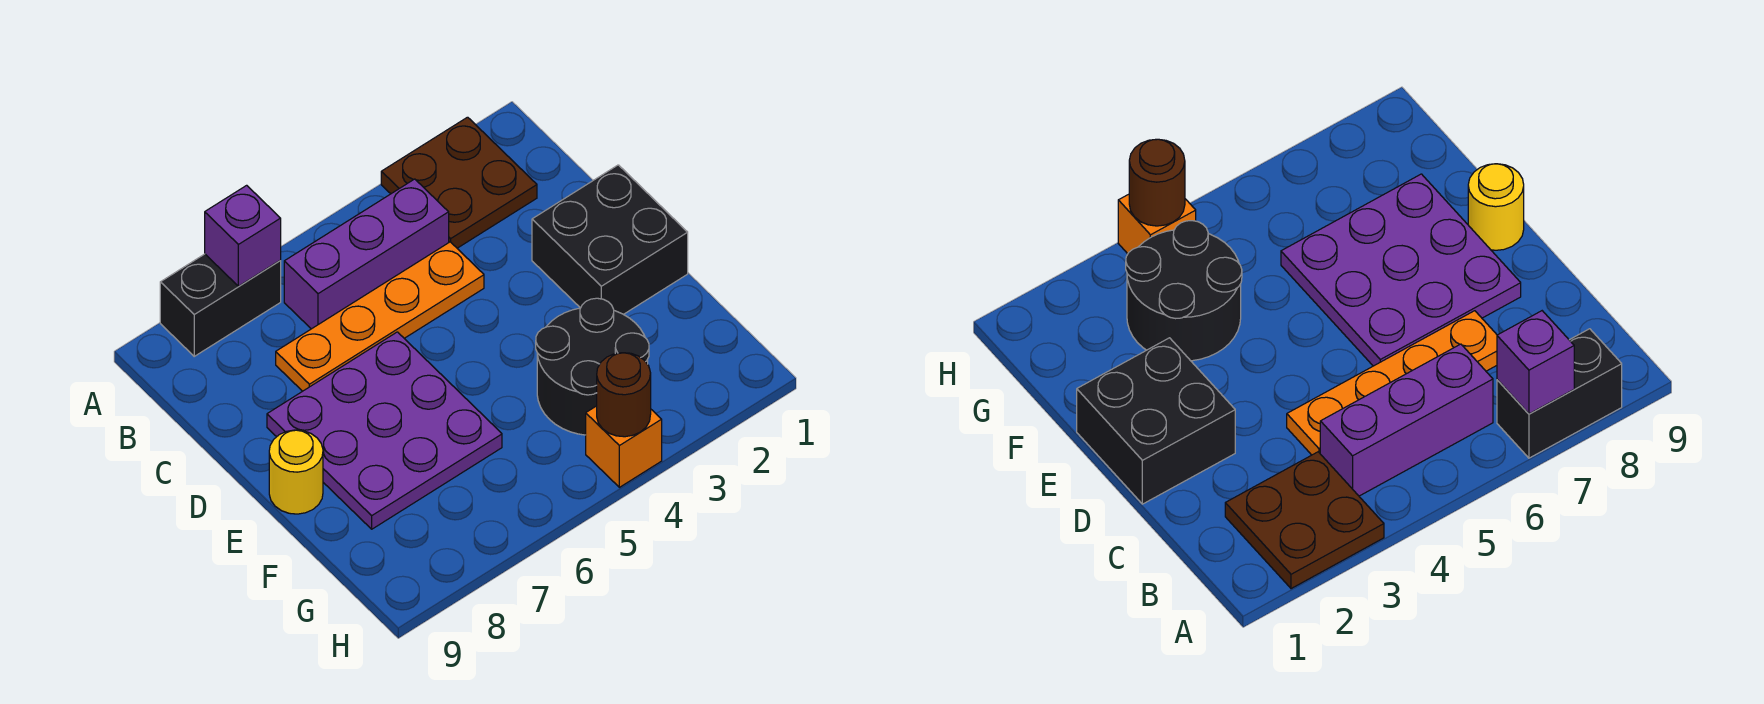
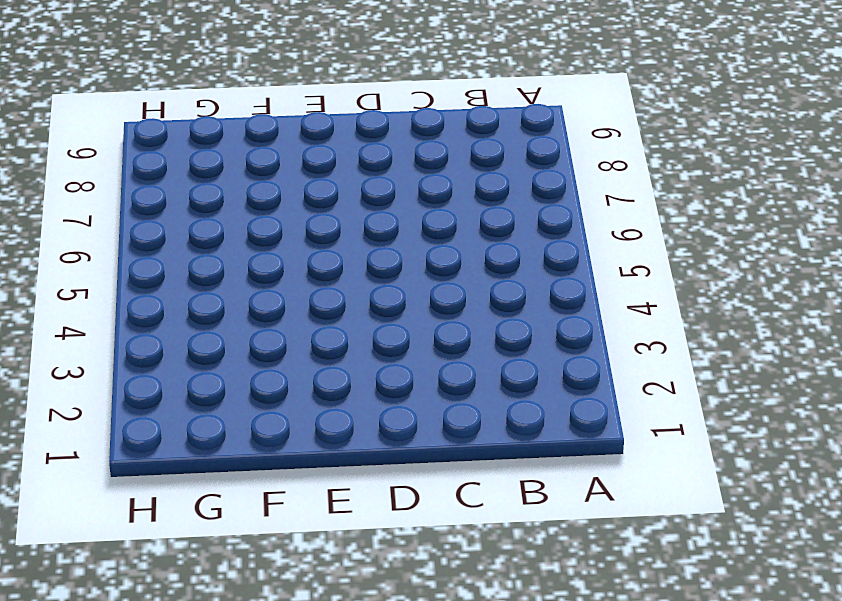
none -> brown 2x2 plate [381,117,537,248]
none -> black 1x2 brick [160,254,281,356]

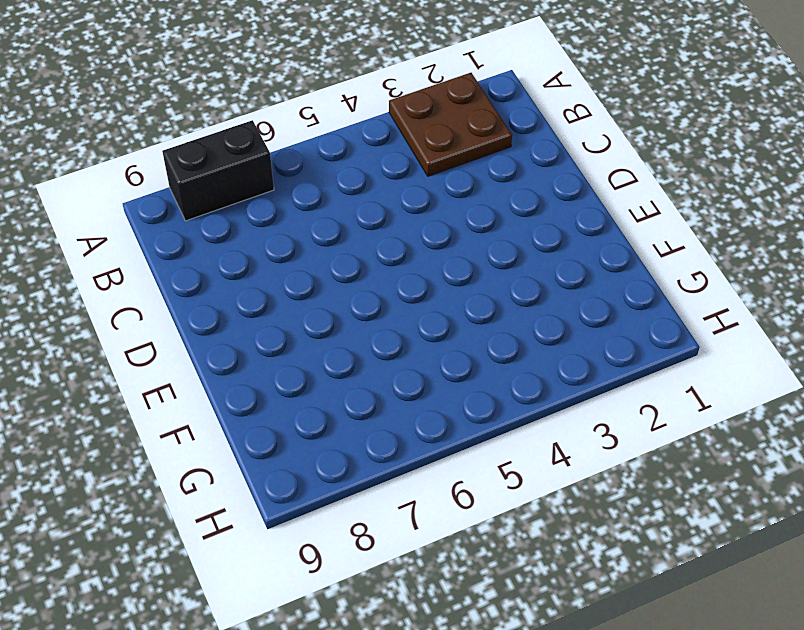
none -> purple 1x3 brick [284,179,449,329]
none -> orange 1x4 plate [276,242,484,391]

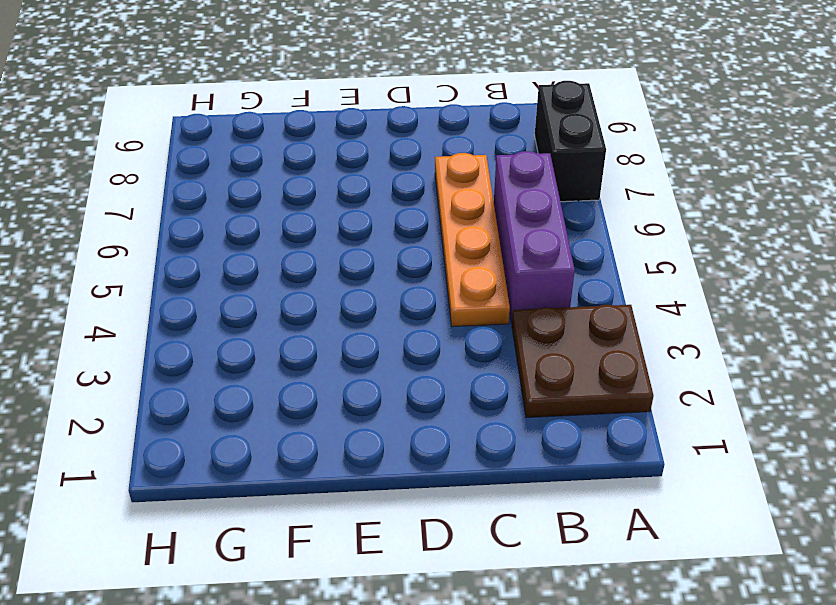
none -> black 2x2 brick [532,165,688,314]
none -> purple 3x3 plate [267,332,502,529]

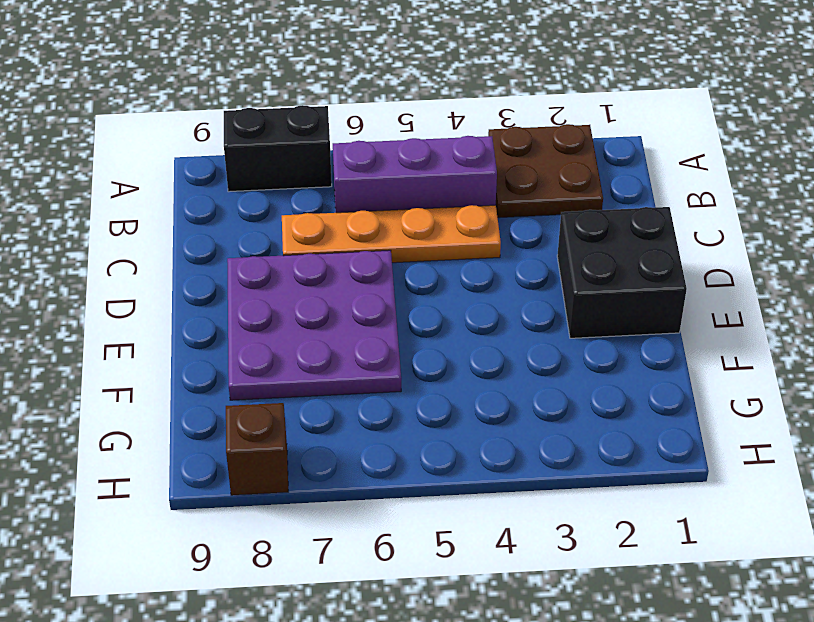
brown 1x1 brick [226,403,288,495] -> none
none -> yellow 1x1 round brick [269,430,323,514]
none -> black 2x2 round brick [536,298,649,435]

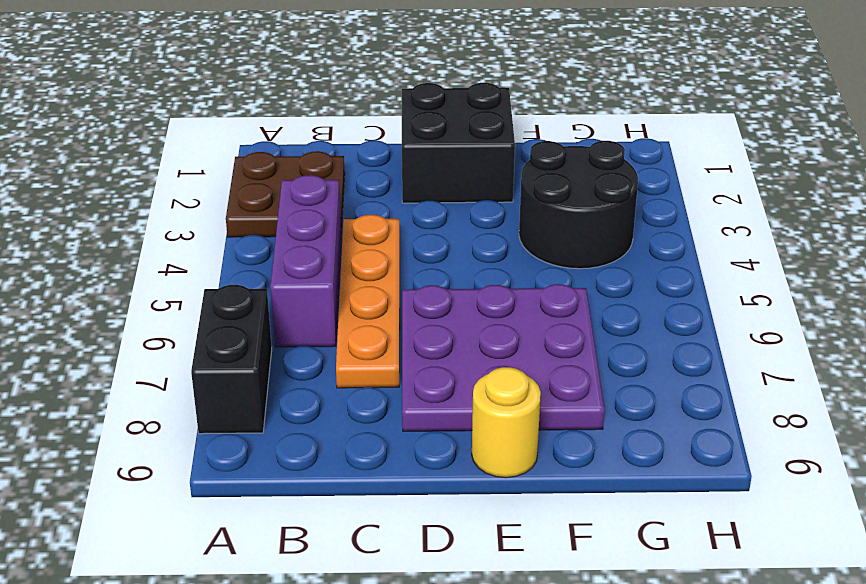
none -> orange 1x1 brick [586,406,662,487]
none -> purple 1x1 brick [205,185,281,286]

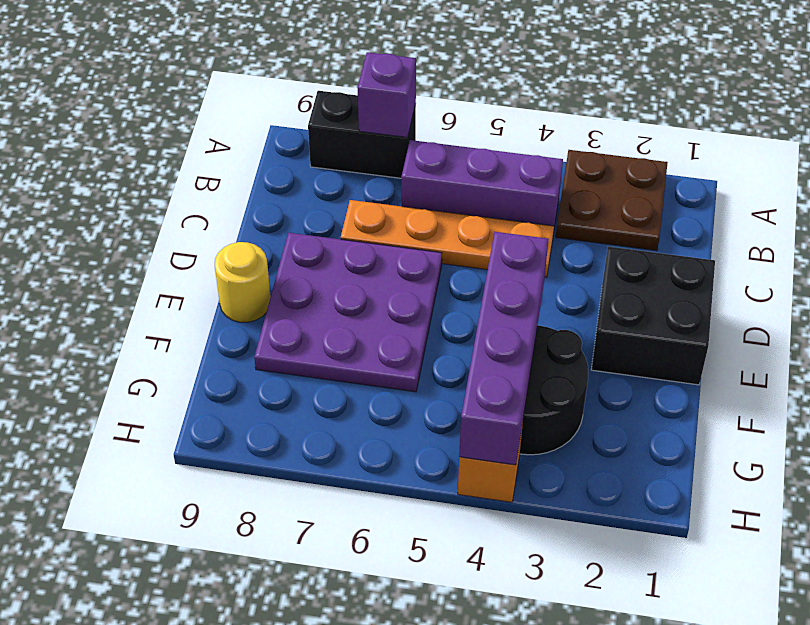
purple 1x4 brick [459,232,548,465] -> brown 1x1 round brick [597,353,651,437]

